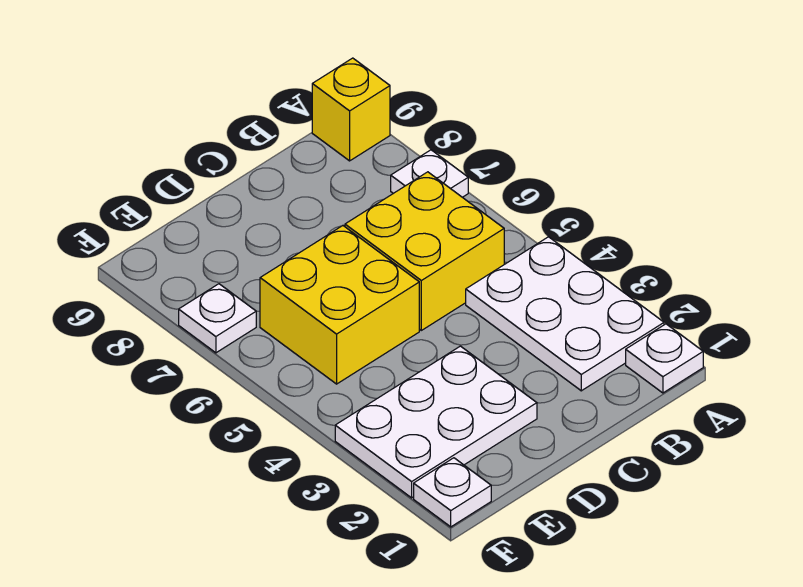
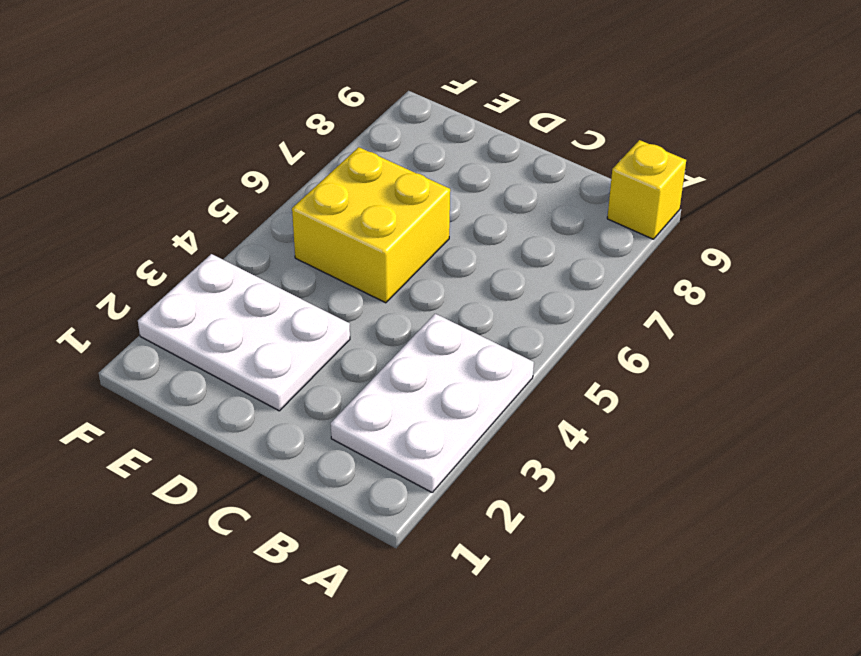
none -> white 1x1 plate [626,324,703,393]
none -> white 1x1 plate [391,150,468,197]

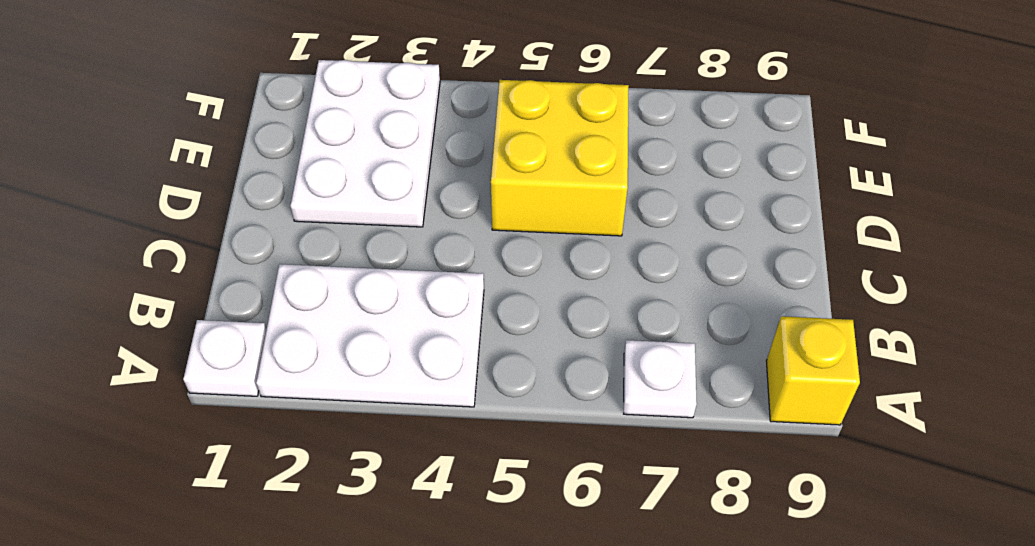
none -> yellow 2x2 brick [345,172,504,330]
none -> white 1x1 plate [414,458,491,527]

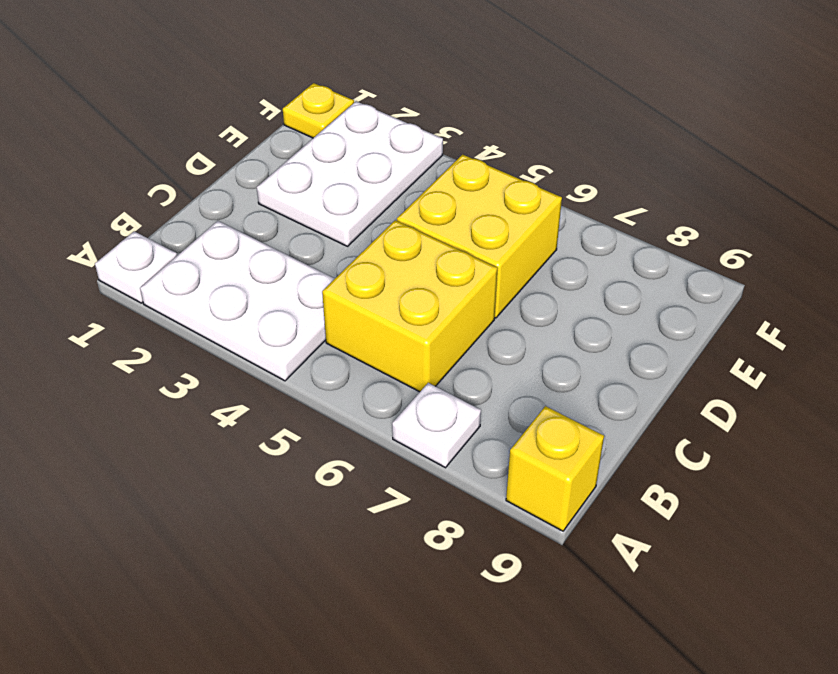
yellow 1x1 plate [283,83,354,138] -> white 1x1 plate [414,458,491,527]
none -> white 1x1 plate [179,284,256,353]

